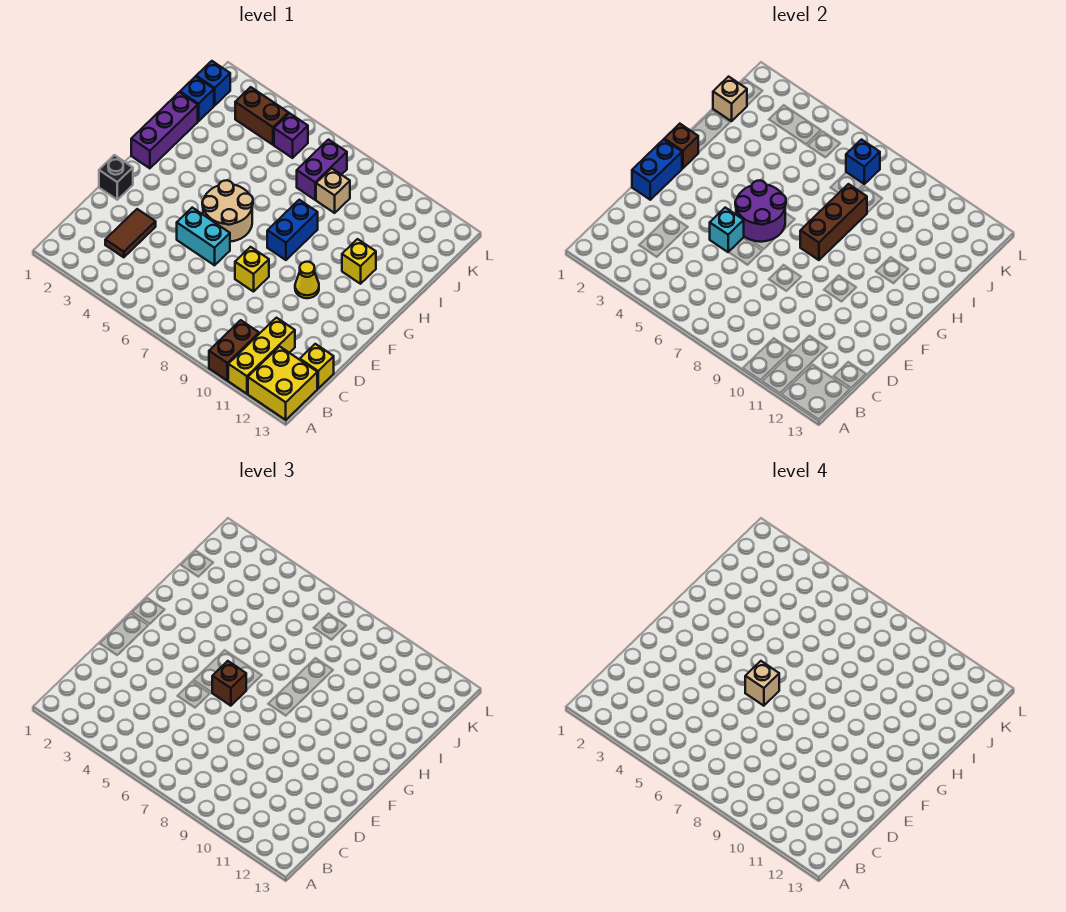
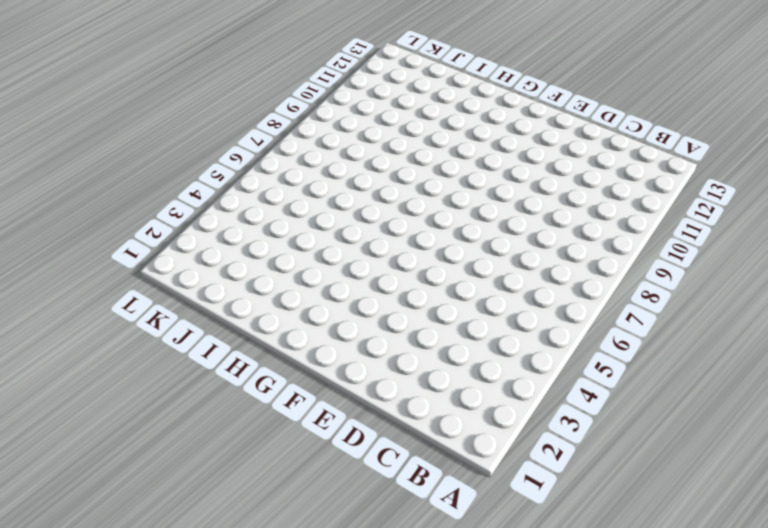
none -> brown 1x2 brick [209,320,259,381]
none -> yellow 1x3 brick [228,318,295,394]
none -> yellow 2x2 brick [248,346,317,420]

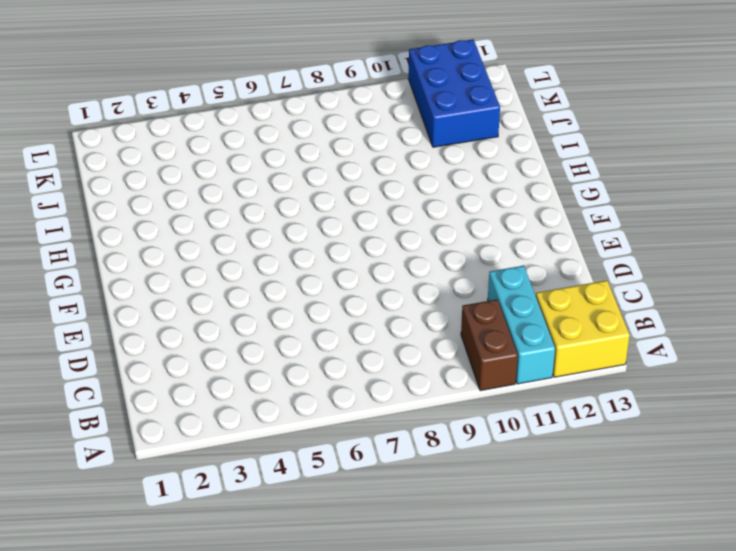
cyan 1x3 brick [488,266,555,384] -> yellow 1x3 brick [228,318,295,394]
blue 2x3 brick [408,39,500,147] -> none
none -> brown 1x2 tile [105,209,156,257]
none -> yellow 1x1 brick [300,344,334,388]
none -> black 1x1 brick [99,155,133,200]

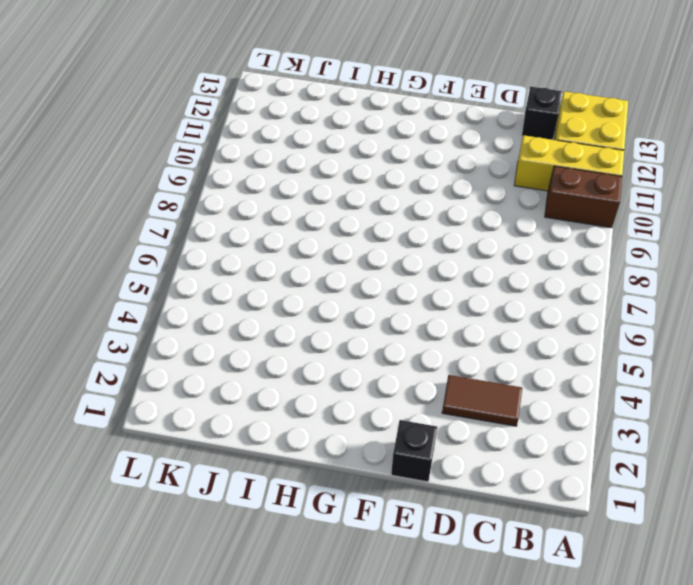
black 1x1 brick [522,87,562,140] -> yellow 1x1 brick [300,344,334,388]
none -> cyan 1x2 brick [177,208,230,265]
none -> yellow 1x1 brick [235,247,269,292]
none -> tan 2x2 round brick [202,180,253,242]

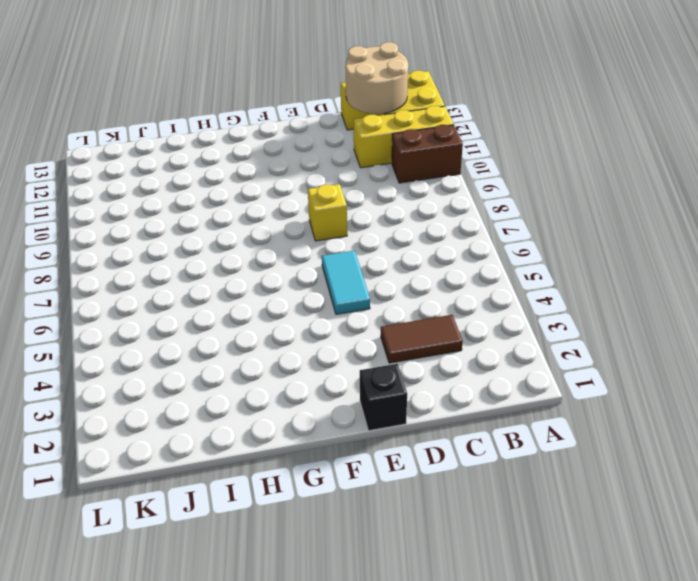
tan 2x2 round brick [345,42,408,114] -> tan 2x2 round brick moved to [202,180,253,242]
cyan 1x2 tile [322,251,370,314] -> cyan 1x2 brick [177,208,230,265]
none -> yellow 1x1 cone [295,262,319,298]
none -> purple 1x3 brick [131,92,198,168]
none -> blue 1x2 brick [267,200,318,260]

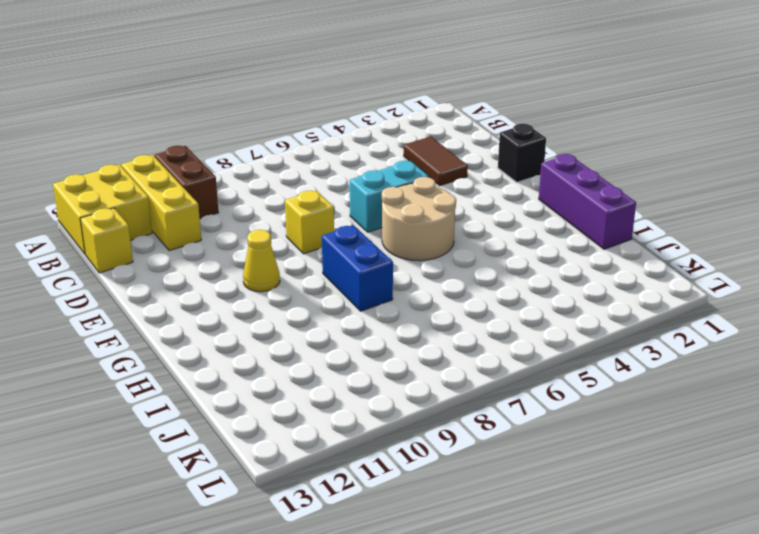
none -> yellow 1x1 brick [342,239,376,284]
none -> blue 1x1 brick [180,77,214,121]
none -> purple 1x2 brick [297,140,347,200]

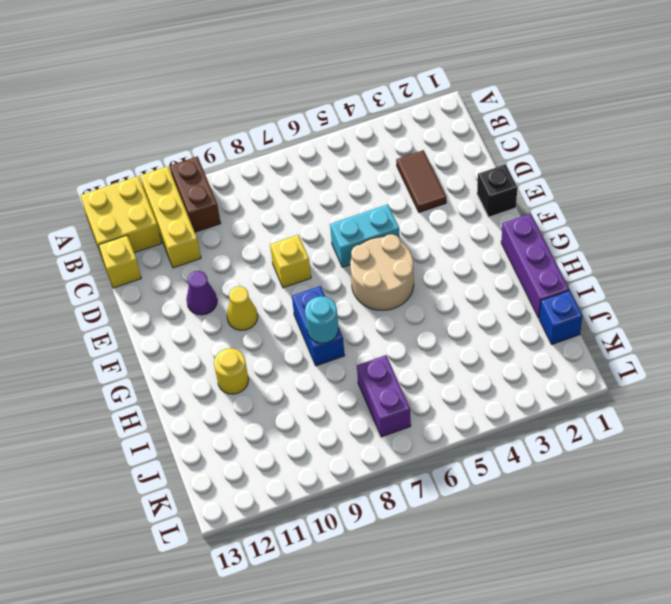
purple 1x1 cone [186,271,217,315] -> none
cyan 1x1 round brick [305,296,338,343] -> brown 1x3 brick [800,184,867,260]
yellow 1x1 round brick [214,348,249,394] -> yellow 1x1 brick [342,239,376,284]
none -> tan 1x1 brick [316,168,350,213]
none -> blue 1x1 brick [196,61,230,105]
none -> brown 1x2 brick [235,87,289,145]

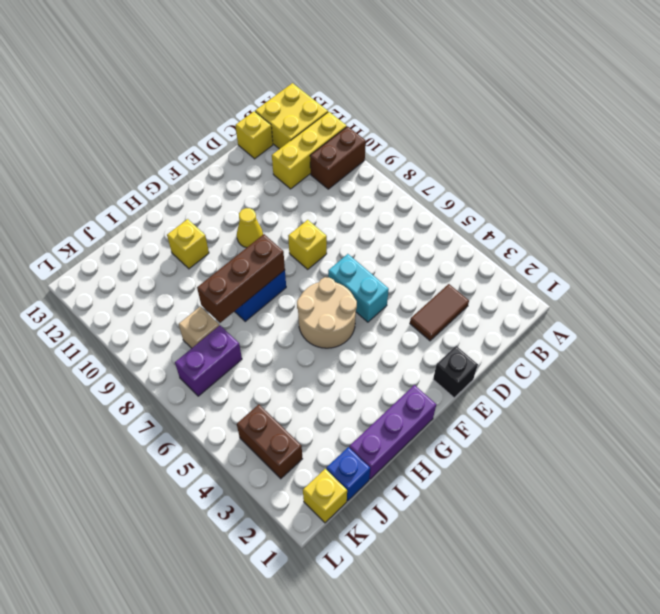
yellow 1x1 brick [303,469,347,523] -> blue 1x1 brick [196,61,230,105]
none -> purple 1x1 brick [274,113,308,158]
none -> blue 1x2 brick [632,139,682,200]
none -> cyan 1x1 brick [710,208,744,252]

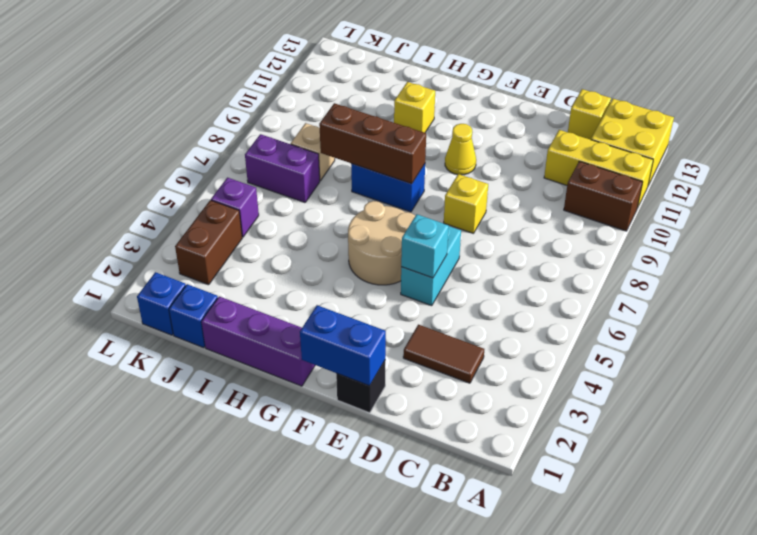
none -> purple 2x2 round brick [735,180,786,242]
none -> brown 1x1 brick [664,124,698,168]
none -> tan 1x1 brick [713,77,747,121]

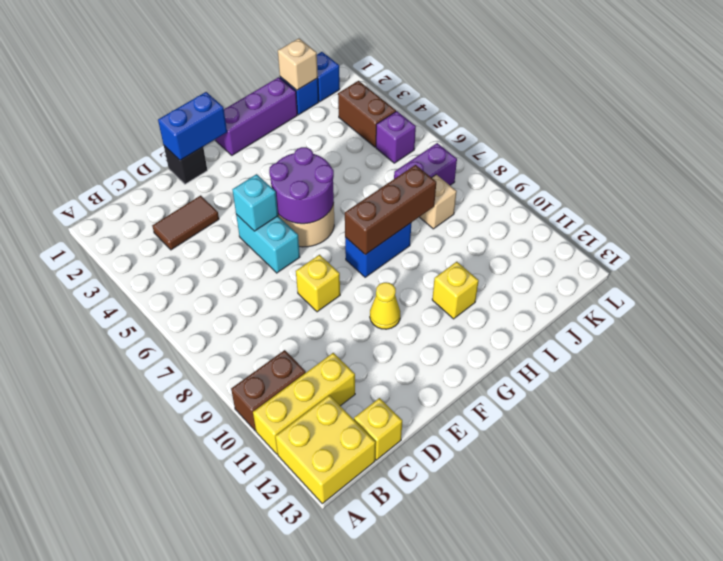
none -> brown 1x1 brick [664,124,698,168]
none -> blue 1x1 brick [846,140,880,184]
none -> brown 1x1 brick [212,661,246,706]

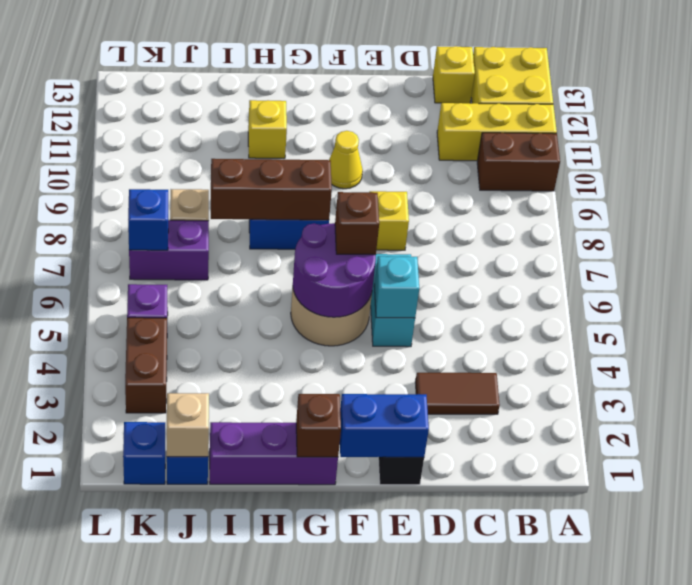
none -> tan 1x1 brick [745,661,779,706]

